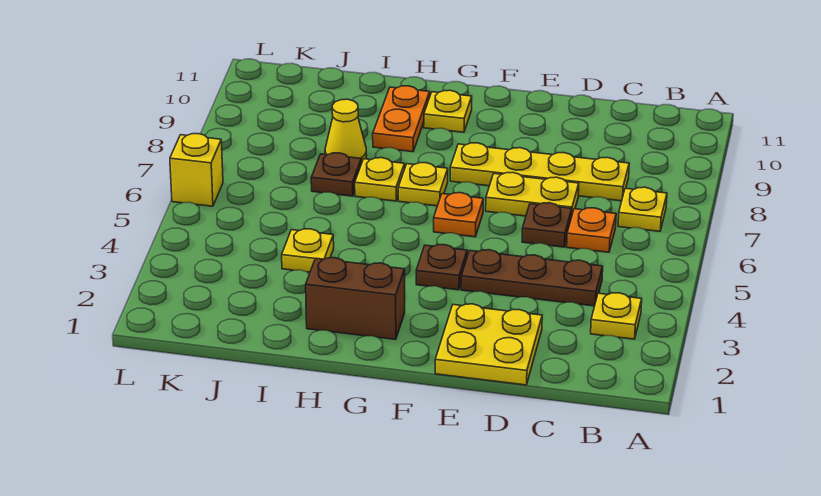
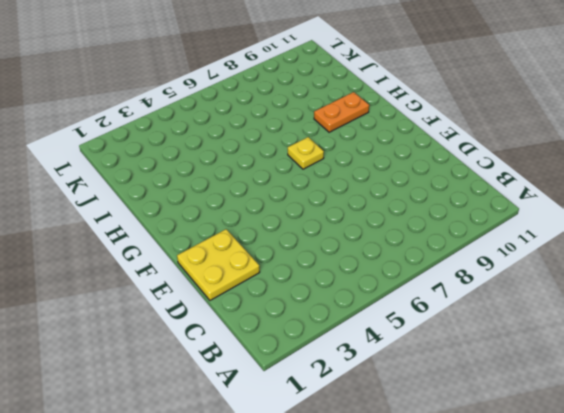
none -> yellow 1x1 plate [591,293,642,339]
none -> yellow 1x1 plate [618,187,667,231]
none -> brown 1x3 plate [461,250,603,306]

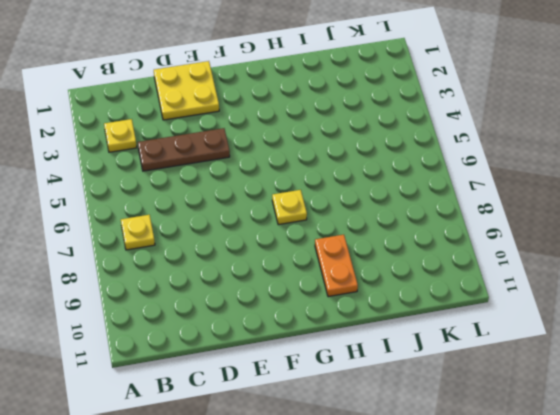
none -> orange 1x1 plate [567,208,616,252]
none -> yellow 1x4 plate [450,143,629,201]
none -> brown 1x1 plate [522,203,572,247]

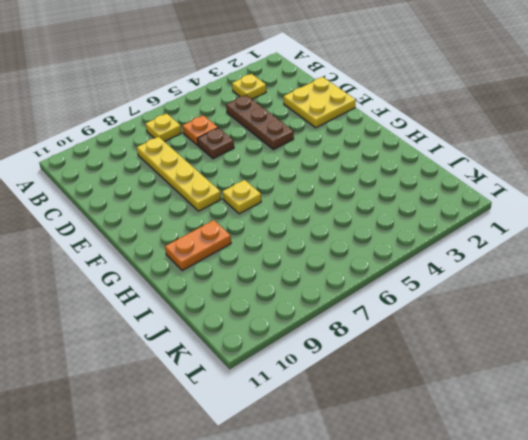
none -> yellow 1x2 plate [486,172,579,216]
none -> brown 1x1 plate [416,245,467,290]
none -> orange 1x1 plate [434,193,483,237]

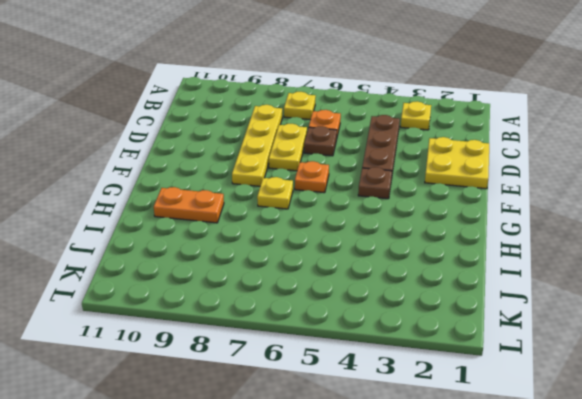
none -> brown 1x2 brick [306,258,405,340]
none -> yellow 1x1 plate [424,90,472,132]
none -> yellow 1x1 plate [355,158,405,201]

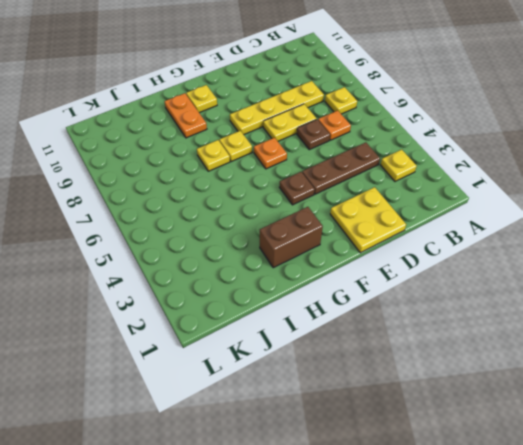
none -> yellow 1x1 plate [282,229,334,272]
none -> brown 1x1 plate [311,153,361,196]
none -> yellow 1x1 cone [325,99,367,164]

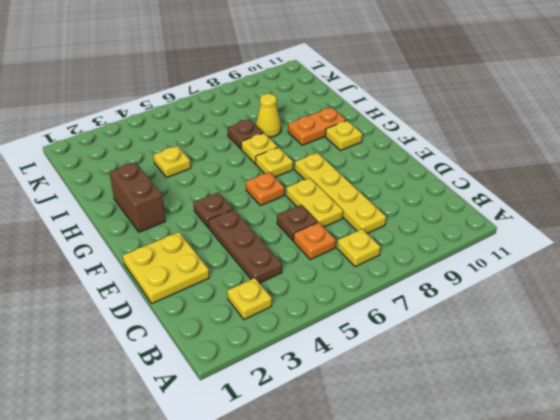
none -> yellow 1x1 brick [170,134,223,206]

